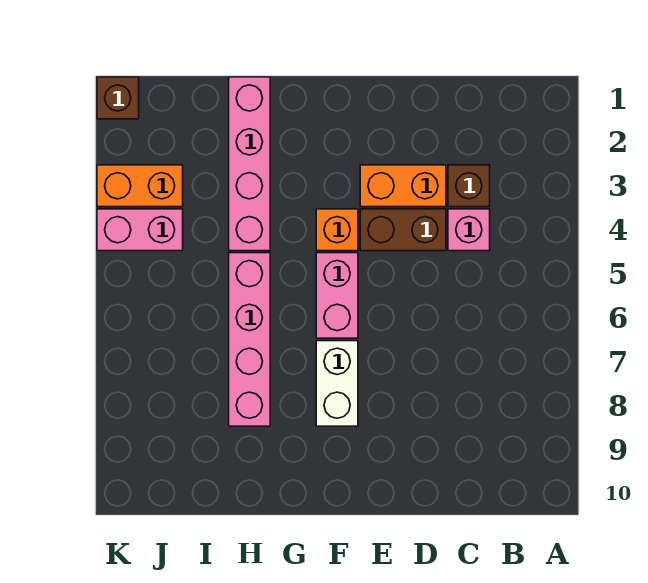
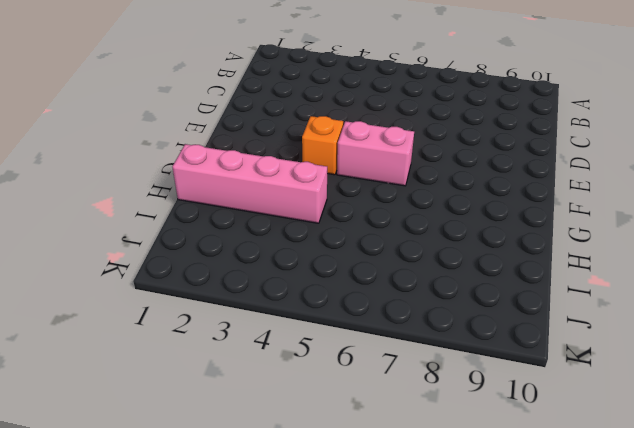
none -> brown 1x1 brick [448,165,490,207]
none -> pink 1x1 brick [448,209,490,251]
none -> orange 1x2 brick [360,165,446,207]

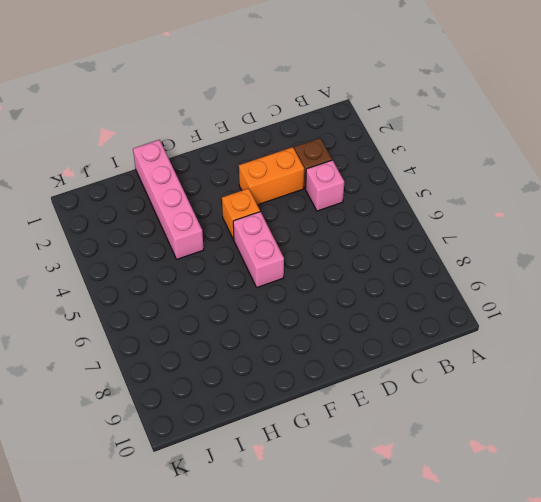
none -> brown 1x2 brick [360,209,446,251]
none -> white 1x2 brick [316,341,358,426]
none -> pink 1x4 brick [229,253,270,426]

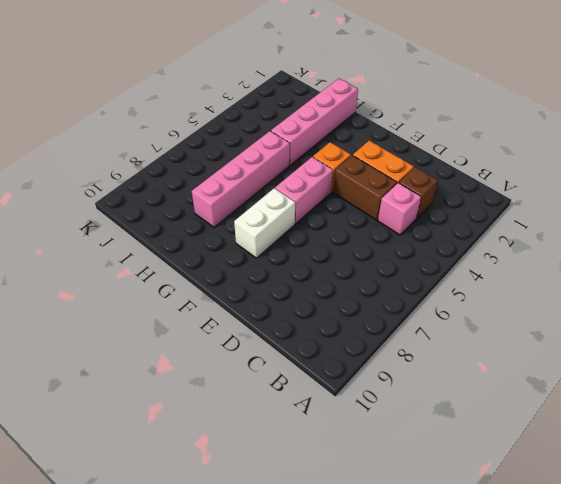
none -> orange 1x2 brick [97,165,183,207]
none -> pink 1x2 brick [97,209,183,251]
none -> brown 1x1 brick [97,77,139,119]

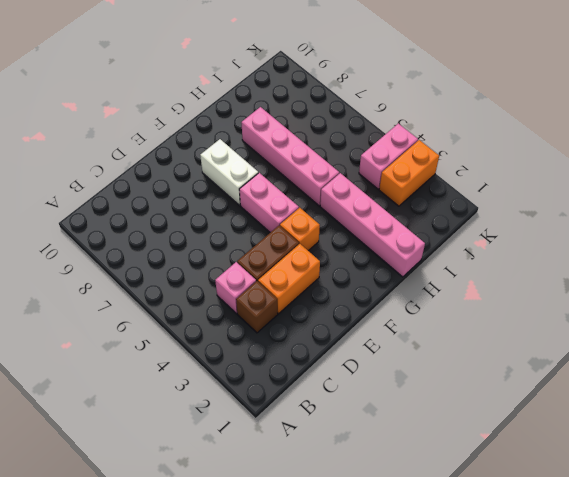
none -> brown 1x1 brick [97,77,139,119]

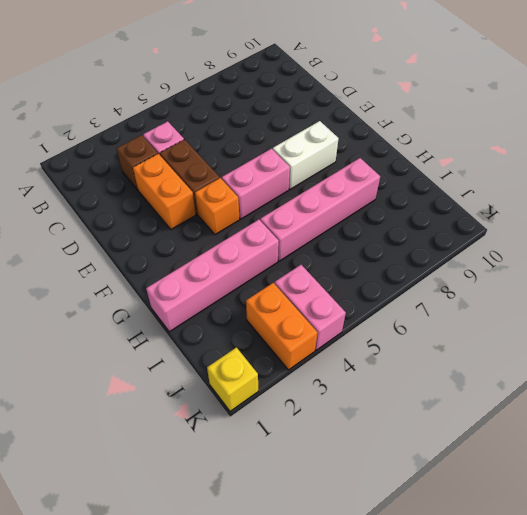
yellow 1x1 brick [207,347,258,411] -> brown 1x1 brick [97,77,139,119]

